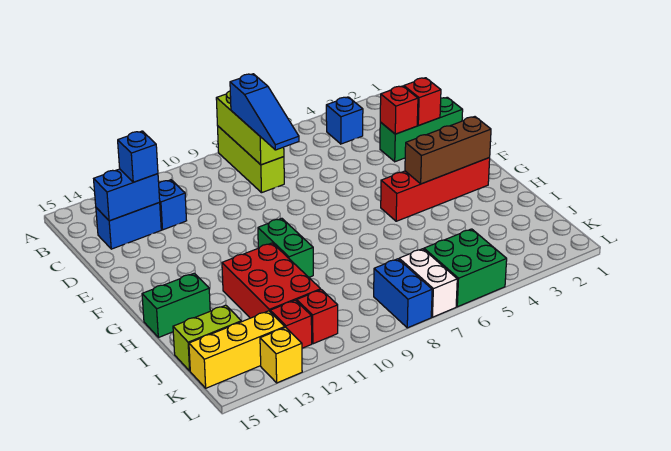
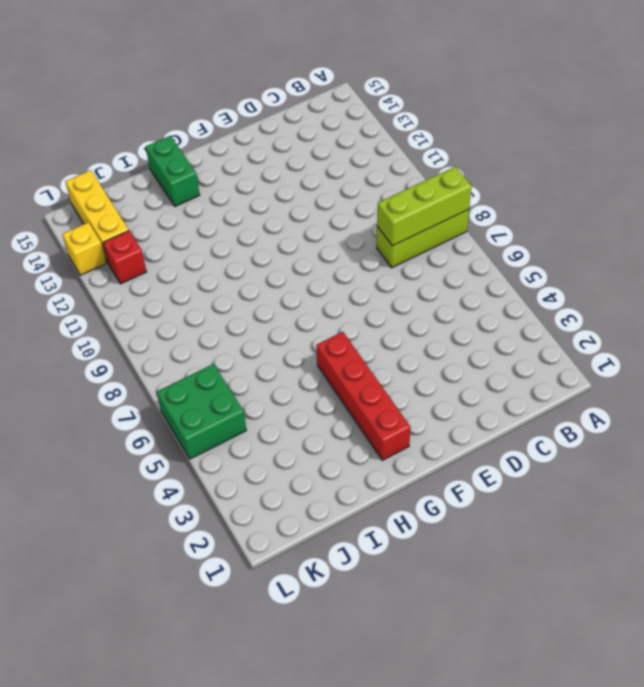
none -> blue 1x1 brick [326,97,363,144]
none -> blue 1x1 brick [159,180,187,230]
none -> blue 1x2 brick [96,203,161,249]

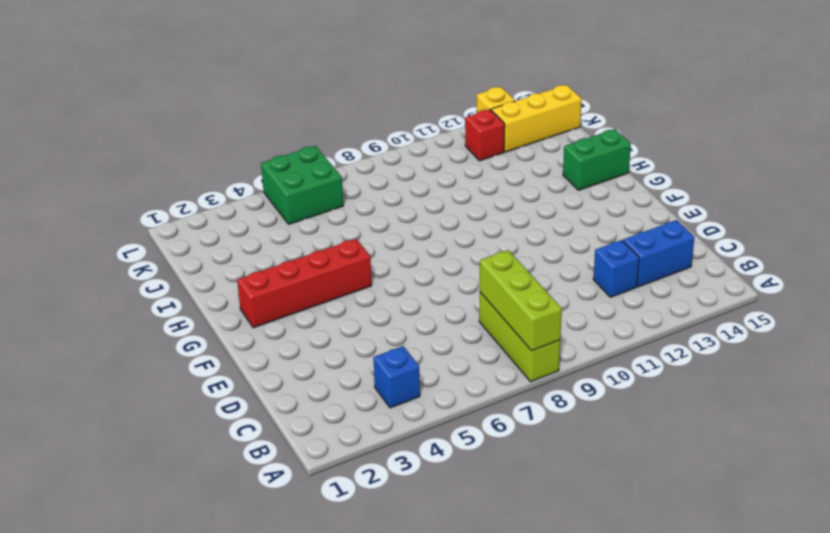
none -> green 1x3 brick [380,97,463,162]
none -> green 1x2 brick [258,218,313,277]
none -> red 2x3 brick [222,243,321,318]

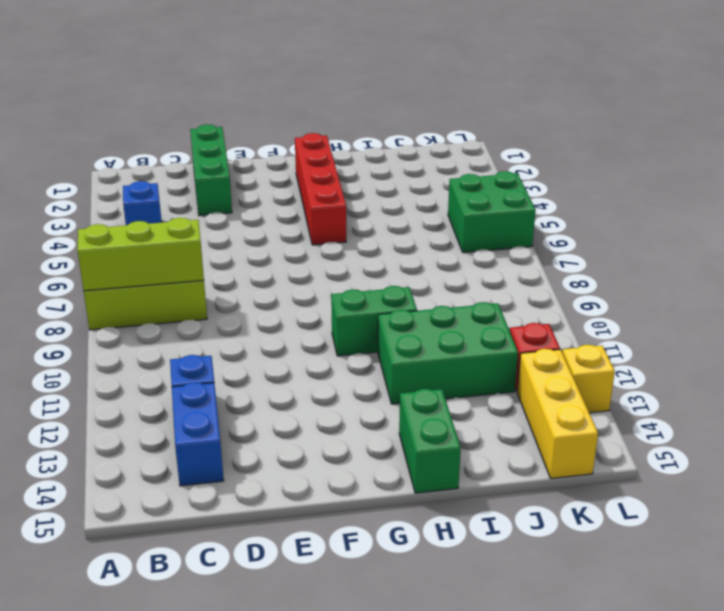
green 2x3 brick [378,302,518,404] -> red 2x3 brick [222,243,321,318]
none -> lime 1x2 brick [173,305,241,371]
none -> white 1x2 brick [399,249,457,317]
none -> blue 1x2 brick [374,259,432,328]

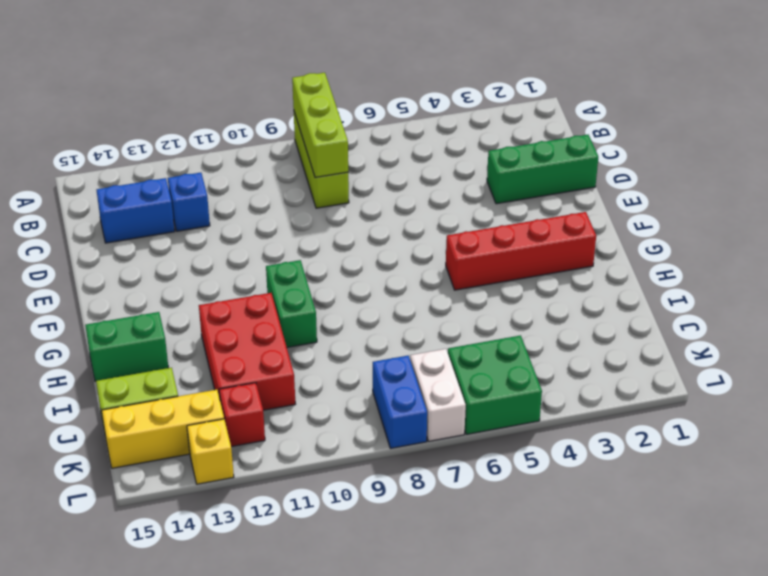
none -> blue 1x1 brick [326,97,363,144]
none -> red 1x1 brick [297,290,338,344]
none -> blue 1x2 brick [94,169,160,221]

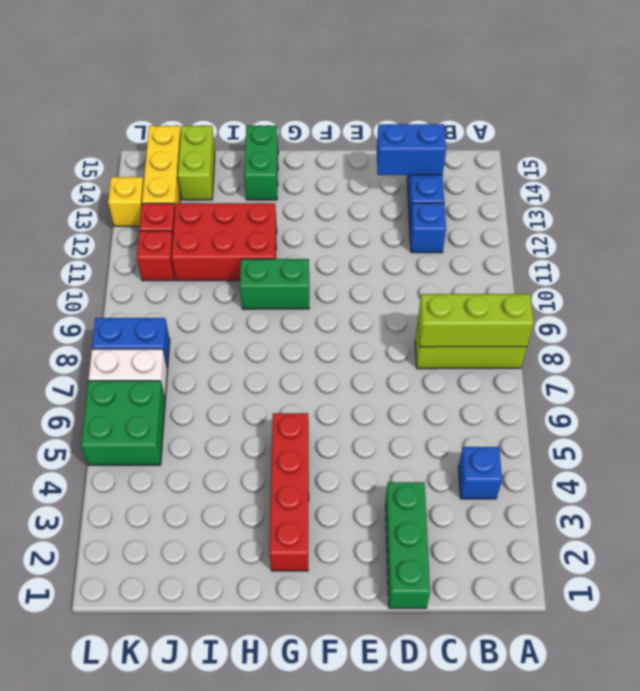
blue 1x2 brick [377,124,446,175] -> blue 1x2 brick turned to [94,169,160,221]
none -> red 1x1 brick [404,78,441,126]
none -> red 1x1 brick [380,86,418,134]
none -> brown 1x3 brick [405,117,491,184]

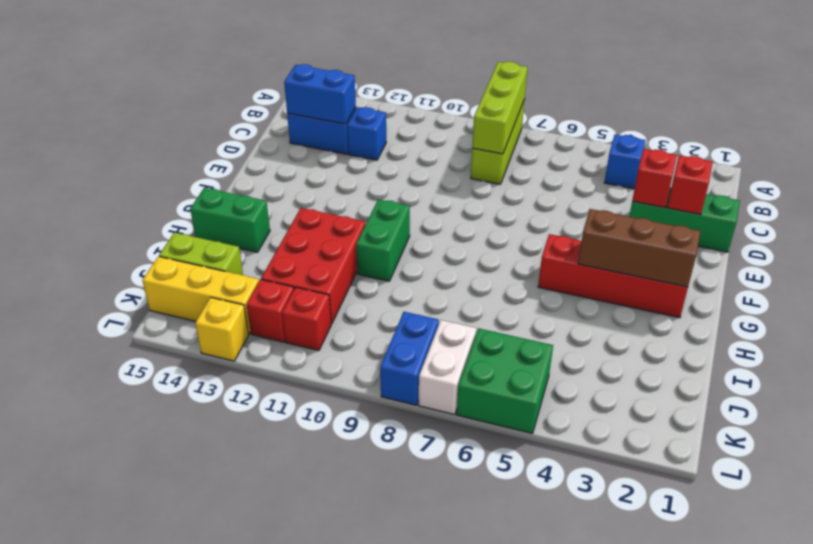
none -> blue 1x3 slope [230,74,299,150]
none -> blue 1x1 brick [118,131,158,182]

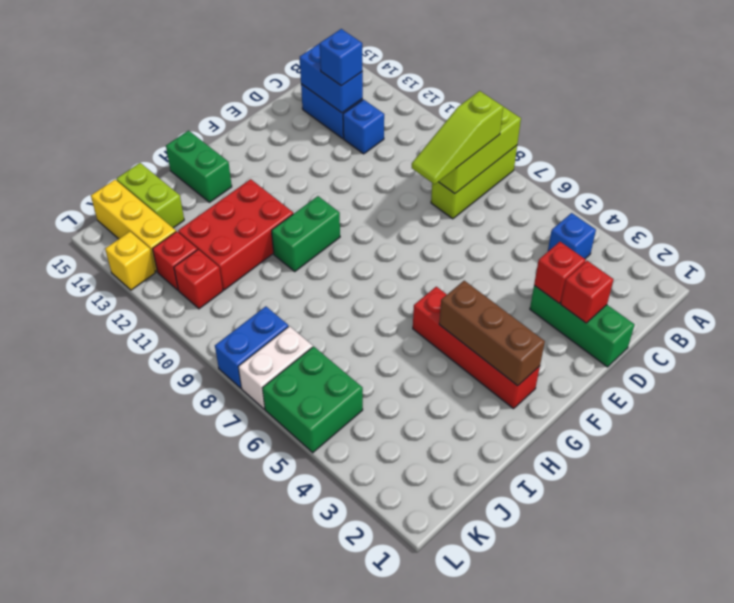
lime 1x3 slope [412,91,503,184] -> blue 1x3 slope [230,74,299,150]

